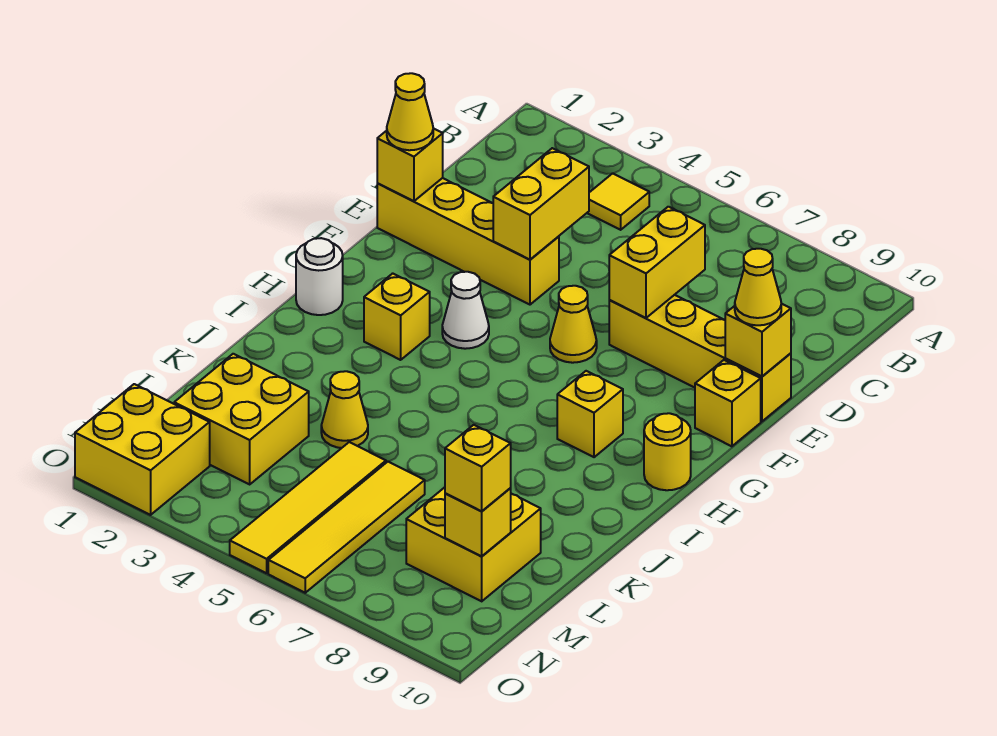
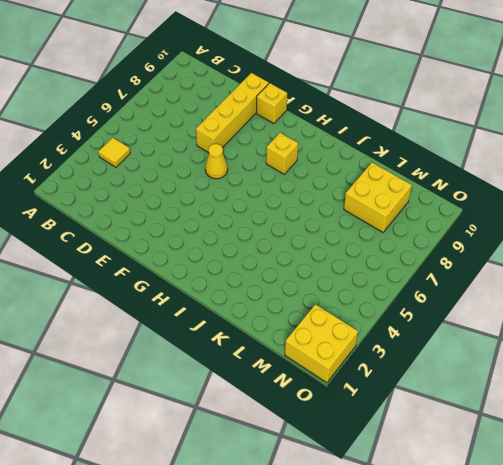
none -> yellow 1x4 brick [377,178,559,305]
none -> white 1x1 cone [442,272,489,349]
none -> white 1x1 round brick [296,238,343,315]

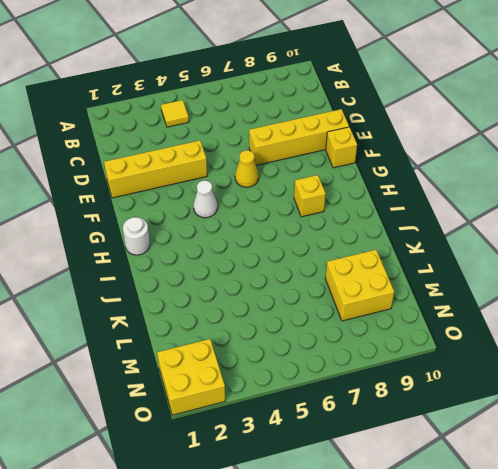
none -> yellow 1x1 brick [364,273,430,360]
none -> yellow 1x1 round brick [644,413,691,490]
none -> yellow 1x1 cone [321,371,368,448]

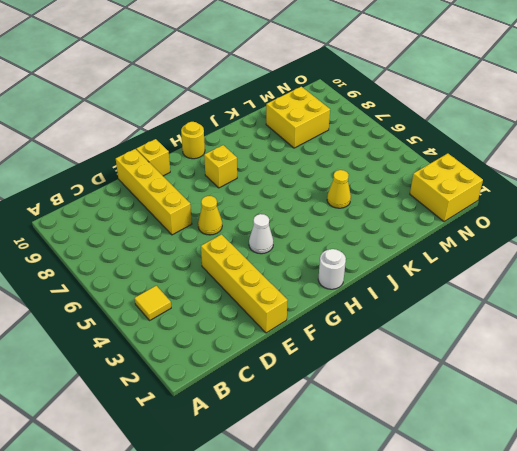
none -> yellow 1x1 brick [364,273,430,360]
none -> yellow 2x2 brick [174,354,309,484]
none -> yellow 1x4 tile [230,442,386,573]

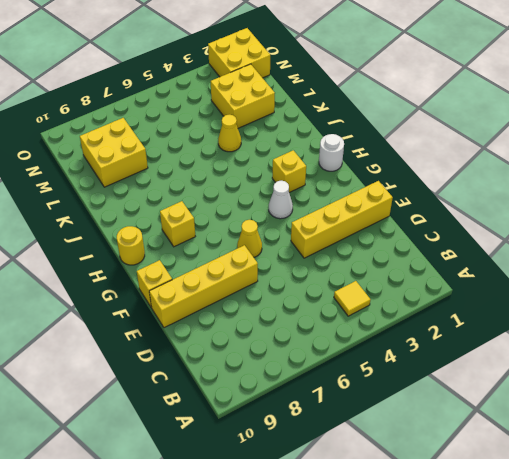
none -> yellow 1x4 tile [230,442,386,573]
none -> yellow 1x4 tile [268,462,425,593]
none -> yellow 1x2 brick [493,148,589,260]

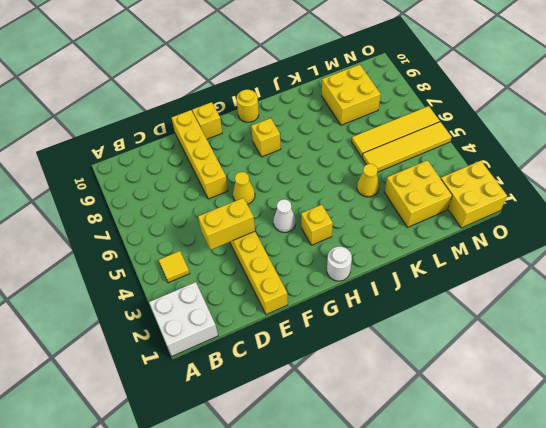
white 2x2 brick [149,282,218,356] -> none
none -> yellow 1x2 brick [609,207,705,318]
none -> yellow 1x1 brick [377,128,443,201]
none -> yellow 1x1 brick [725,304,791,376]

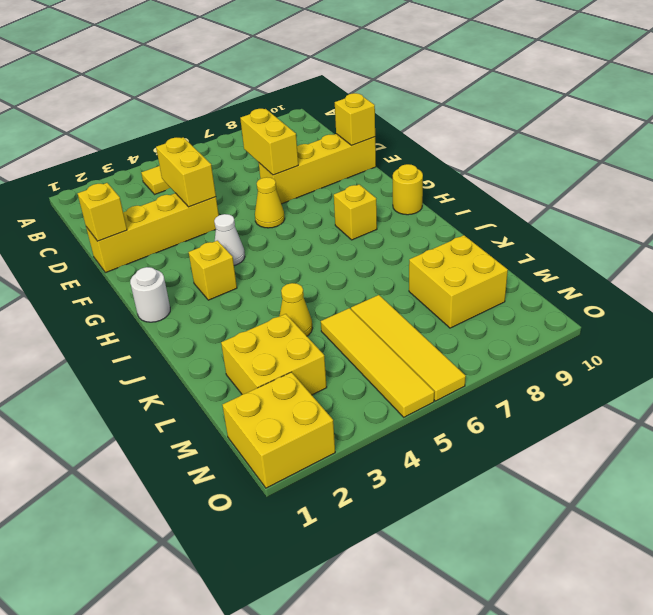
none -> yellow 1x1 brick [695,360,761,446]
none -> yellow 1x1 brick [445,489,511,556]
none -> yellow 1x1 cone [387,73,433,150]

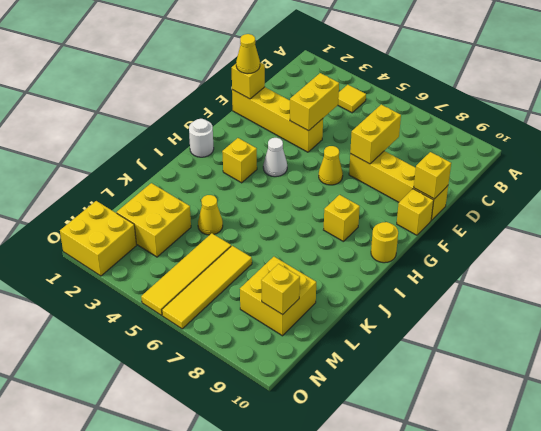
none -> yellow 1x1 cone [735,249,781,325]
none -> yellow 1x1 brick [445,425,511,511]

